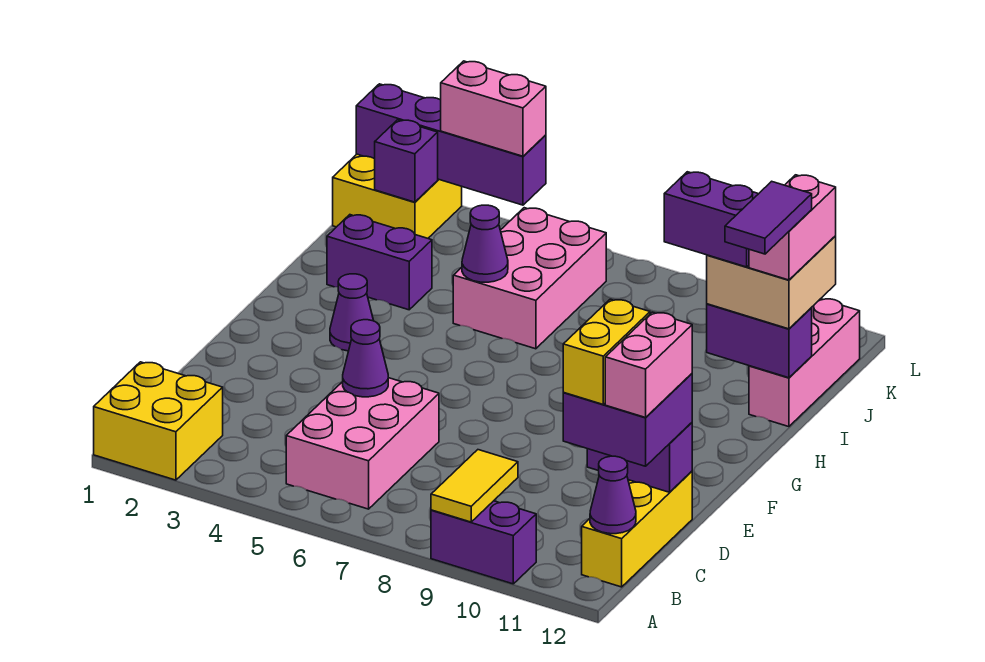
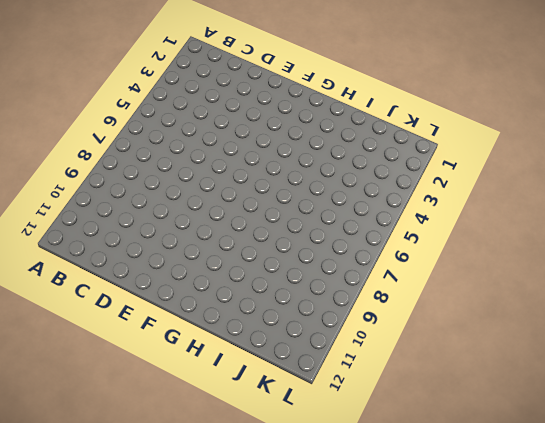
none -> yellow 2x2 brick [94,362,223,480]
none -> purple 1x2 brick [431,501,536,584]
none -> pink 2x3 brick [286,378,439,509]

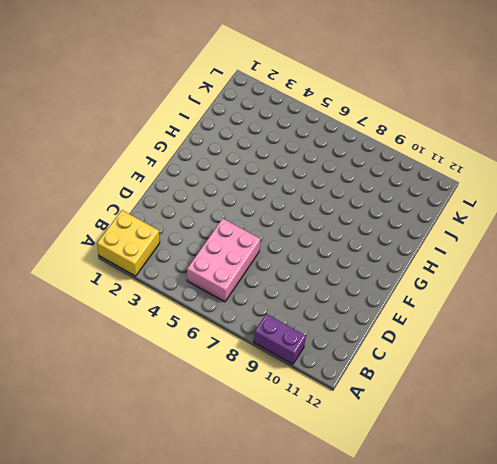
none -> yellow 1x3 brick [582,471,692,587]
none -> purple 1x1 cone [330,274,374,351]
none -> purple 1x2 brick [327,215,432,310]

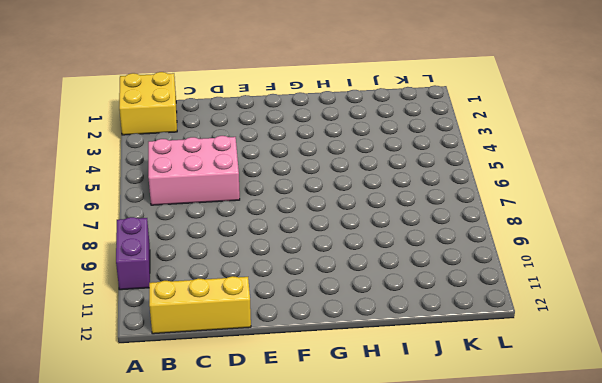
none -> purple 1x1 cone [330,274,374,351]
none -> purple 1x2 brick [327,215,432,310]
none -> pink 2x3 brick [453,208,606,349]

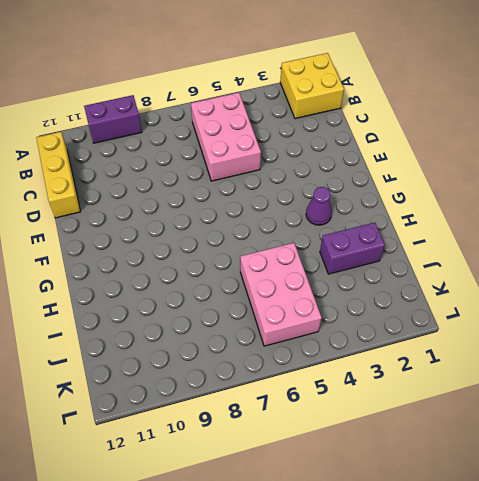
none -> pink 1x3 brick [749,299,860,427]
none -> yellow 2x2 brick [333,154,462,238]
none -> yellow 1x2 tile [431,450,518,522]

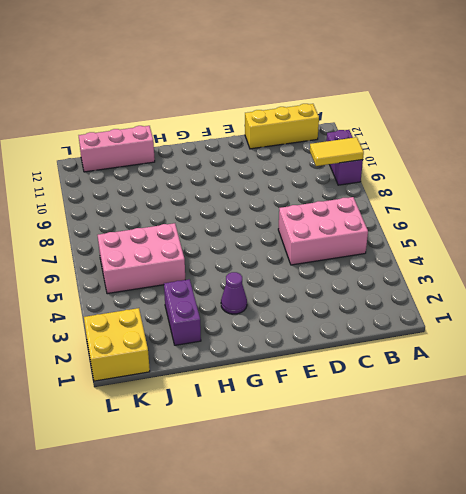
none -> yellow 2x2 brick [94,362,223,480]
none -> purple 1x1 cone [590,456,636,534]
none -> purple 1x1 cone [343,320,388,397]

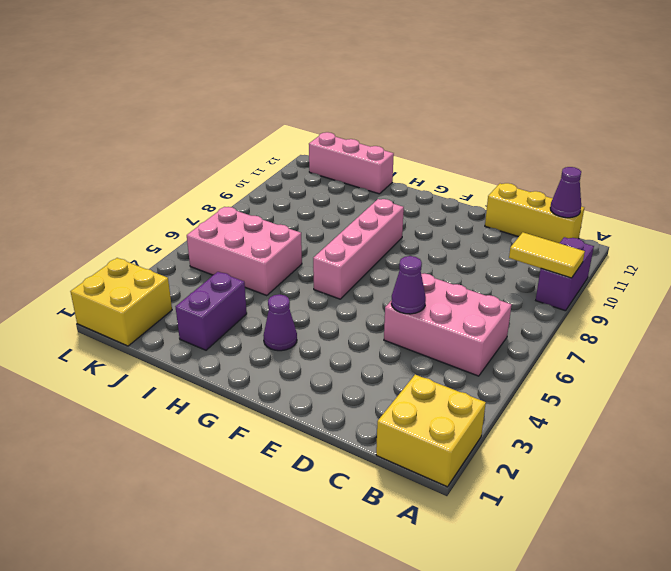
pink 1x4 brick [313,199,404,299] -> none
none -> purple 1x2 brick [587,423,692,492]
none -> purple 1x1 cone [462,205,508,282]
none -> purple 1x2 brick [707,304,812,378]

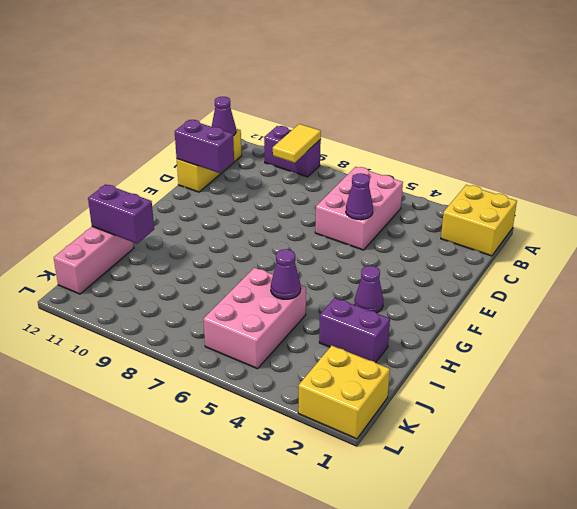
none -> purple 1x1 brick [375,120,438,202]
none -> purple 1x4 brick [356,84,546,205]
none -> purple 2x2 brick [563,374,692,466]

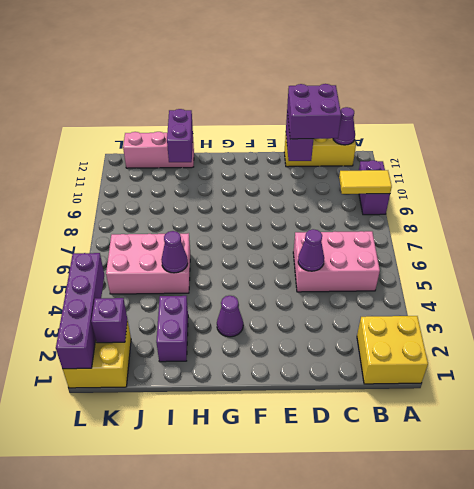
none -> tan 2x2 brick [707,236,836,329]
none -> pink 1x2 brick [441,61,546,156]
none -> yellow 1x2 brick [563,299,650,404]

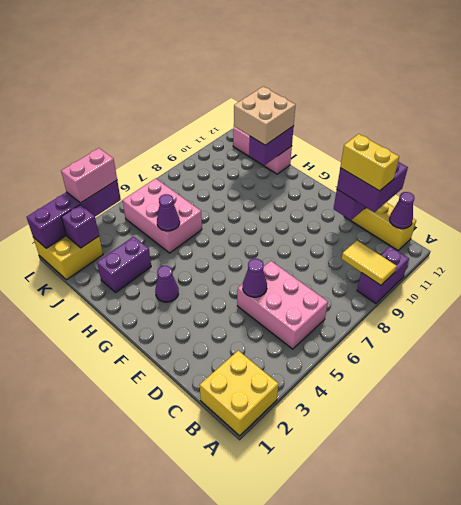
none -> pink 1x2 brick [605,312,692,418]
none -> purple 1x2 brick [664,172,758,267]
none -> pink 1x2 brick [749,175,836,280]

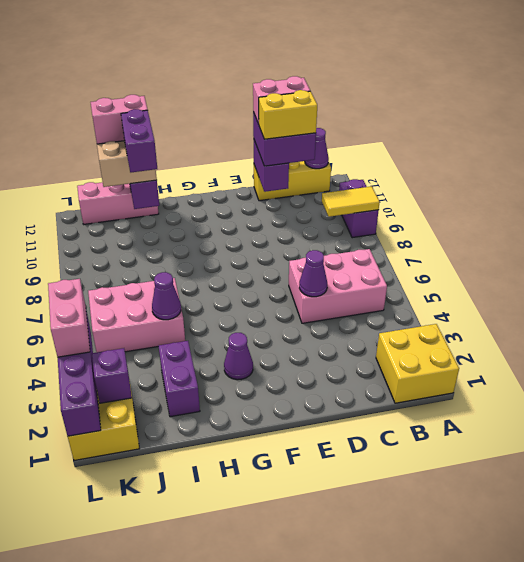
none -> purple 1x2 tile [725,181,812,254]

